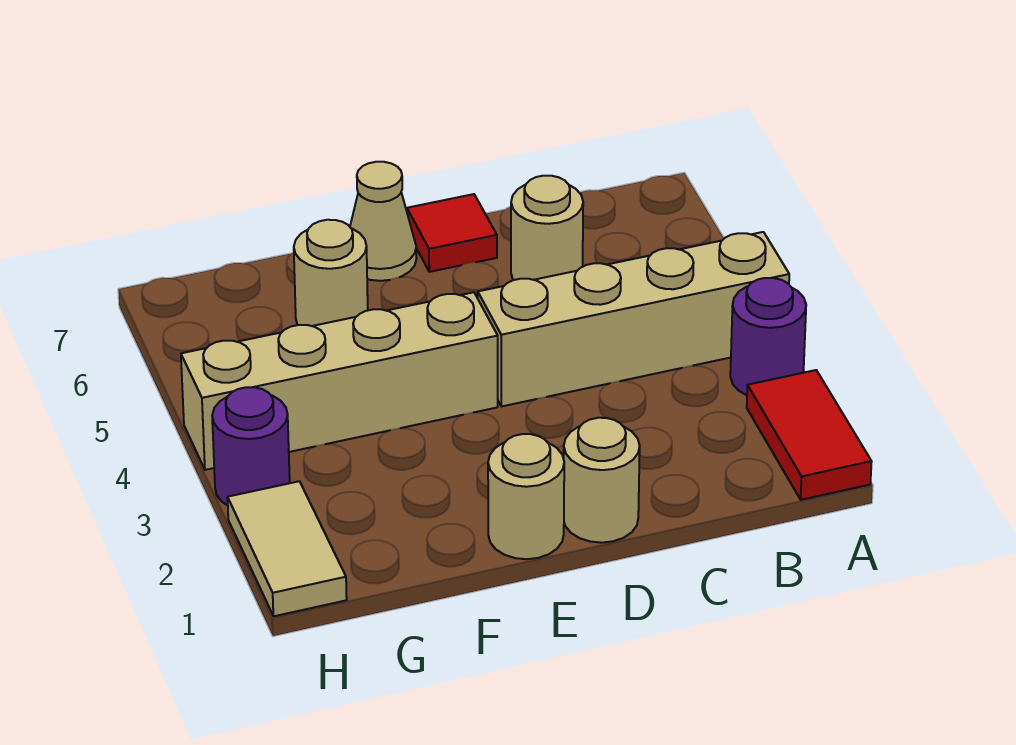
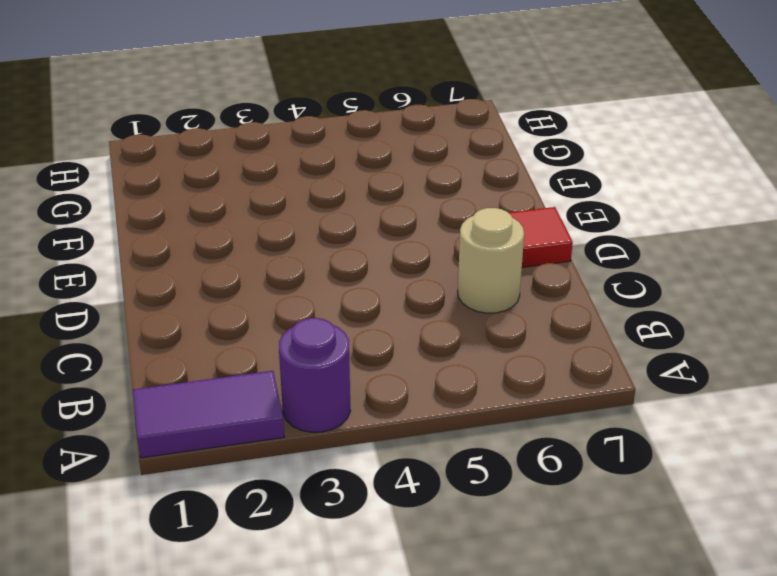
purple 1x2 tile [133,371,284,458] -> red 1x2 tile [747,370,872,500]
none -> tan 1x4 brick [478,232,789,407]
none -> tan 1x1 round brick [564,418,640,543]
none -> tan 1x1 round brick [488,434,564,559]

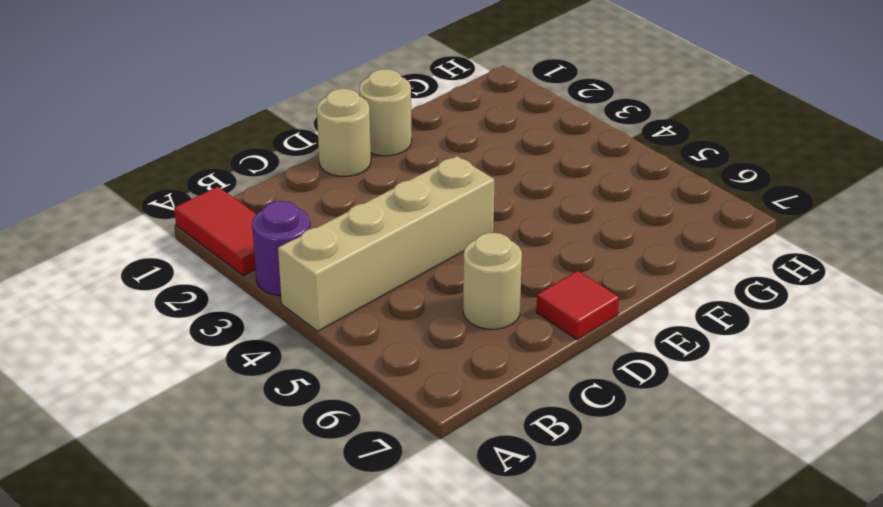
none -> tan 1x4 brick [181,292,498,470]
none -> tan 1x1 cone [350,162,417,281]
none -> tan 1x1 round brick [294,220,368,326]

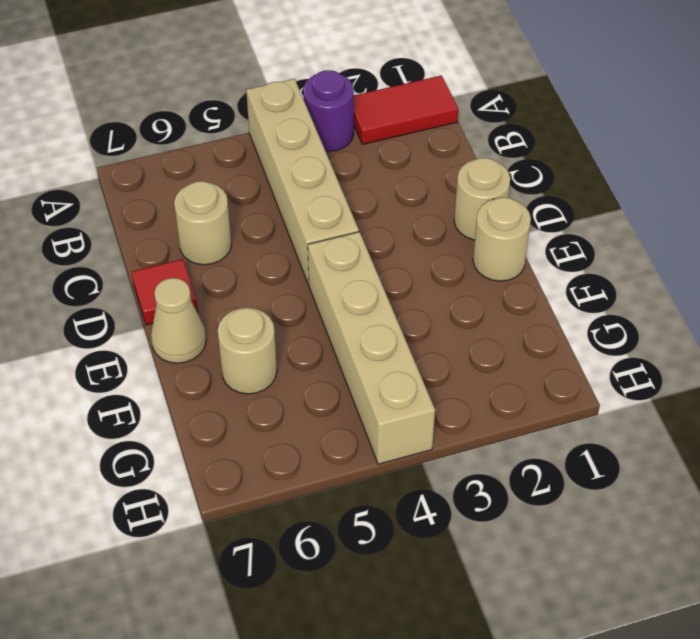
none -> tan 1x2 tile [228,481,347,616]
none -> purple 1x1 round brick [212,387,290,505]

